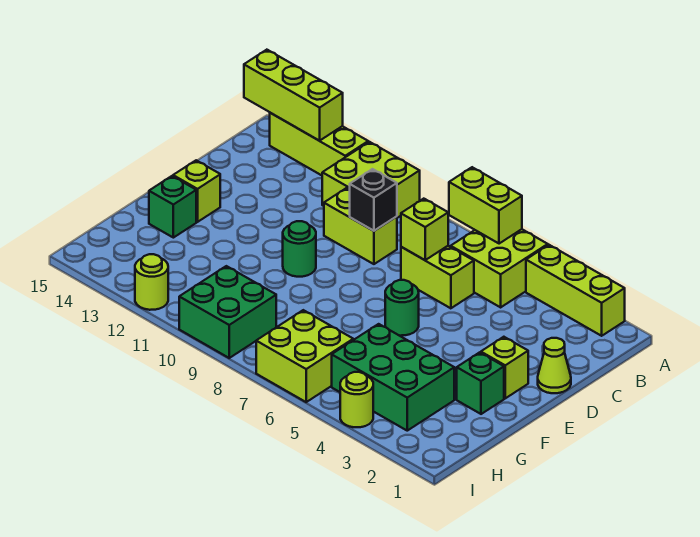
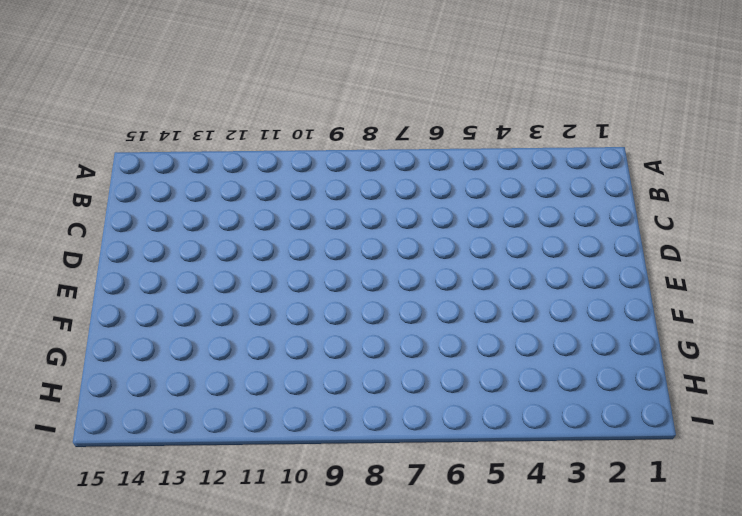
none -> lime 1x3 brick [526,245,625,336]
none -> lime 2x2 brick [451,229,548,307]
none -> lime 2x2 brick [322,142,420,218]

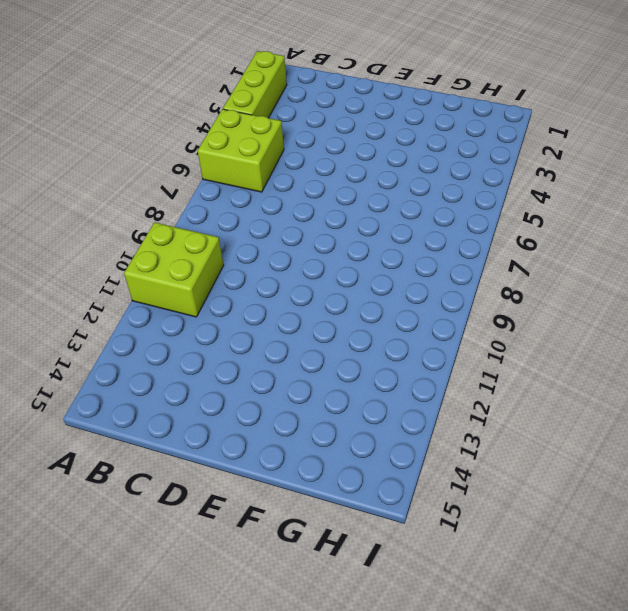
none -> lime 1x3 brick [270,113,368,175]
none -> lime 1x2 brick [401,246,474,308]
none -> lime 1x2 brick [324,188,397,264]

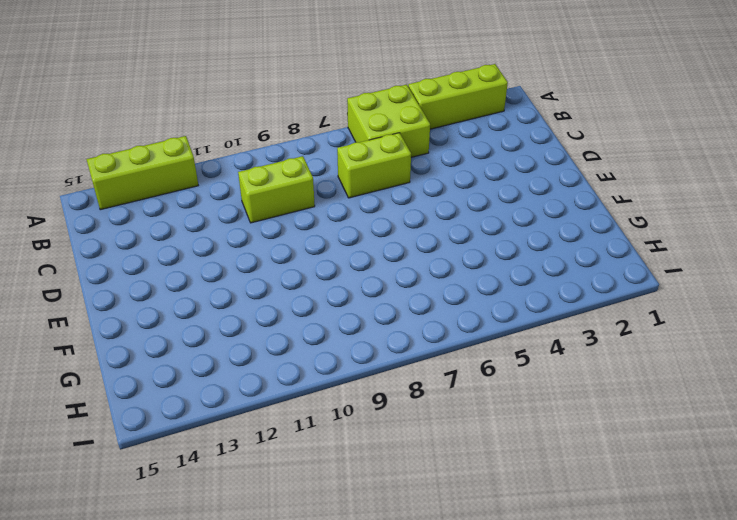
none -> lime 2x2 brick [322,142,420,218]
none -> lime 1x1 cone [538,338,571,393]
none -> lime 1x1 brick [481,337,528,398]

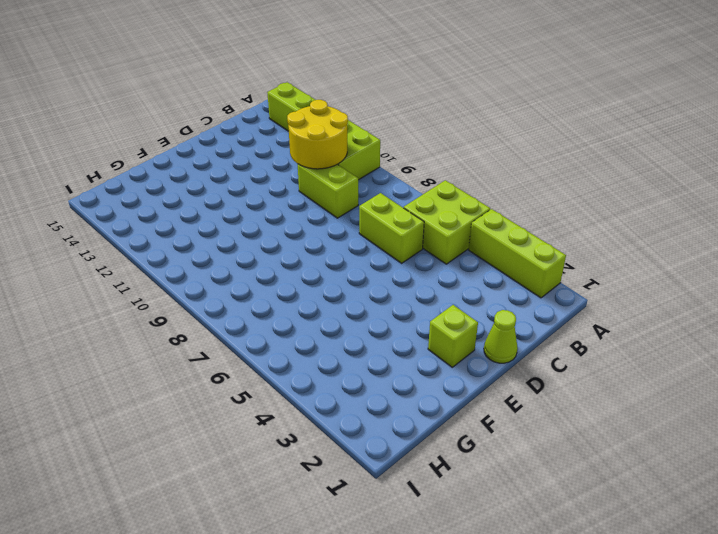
yellow 2x2 round brick [287,100,348,169] -> none
none -> green 1x1 round brick [385,280,419,336]
none -> green 1x1 round brick [283,221,316,277]
none -> lime 1x1 brick [173,160,220,222]

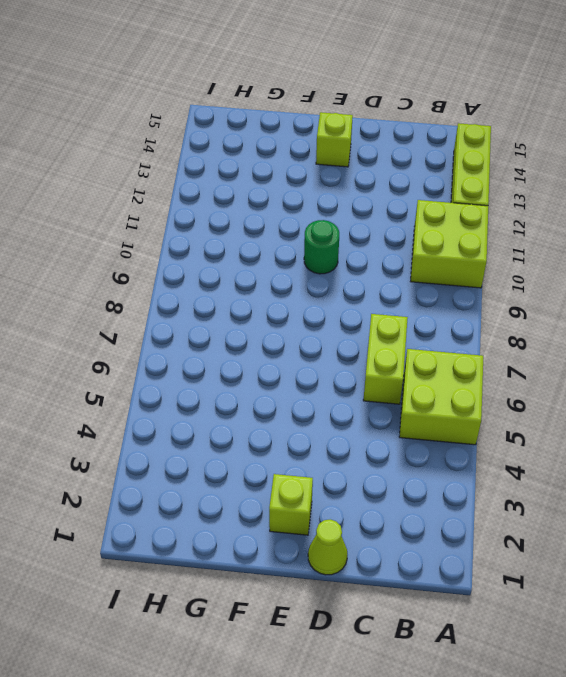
none -> lime 1x3 brick [526,245,625,336]
none -> lime 1x2 brick [324,188,397,264]
none -> green 1x1 round brick [385,280,419,336]

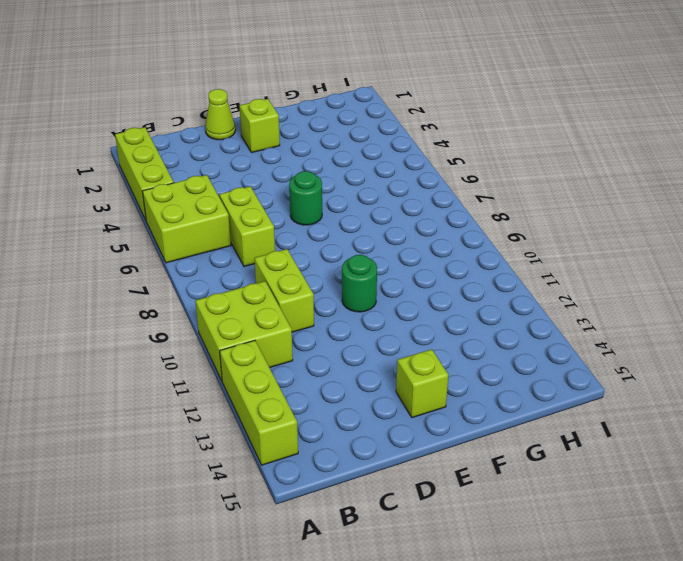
none -> green 1x1 brick [457,352,504,414]
none -> green 1x1 brick [149,176,196,238]
none -> green 2x3 brick [332,324,454,431]

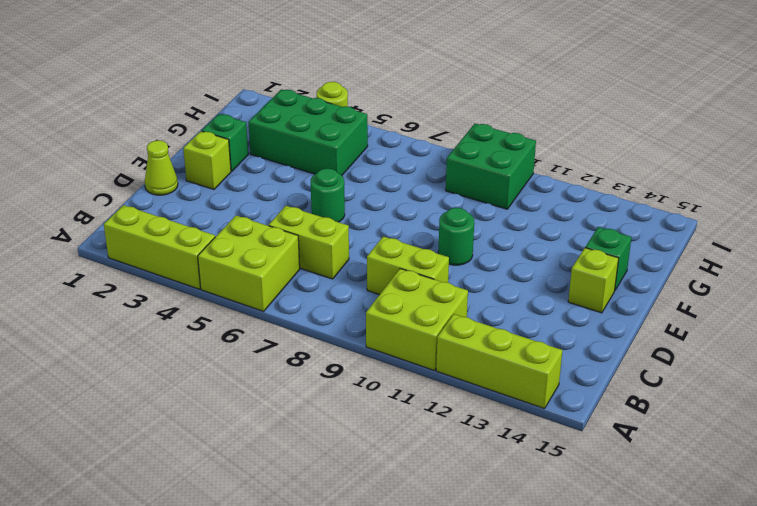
none -> lime 2x2 brick [256,310,353,402]
none -> lime 1x1 round brick [135,254,168,310]
none -> lime 1x2 brick [449,167,522,244]

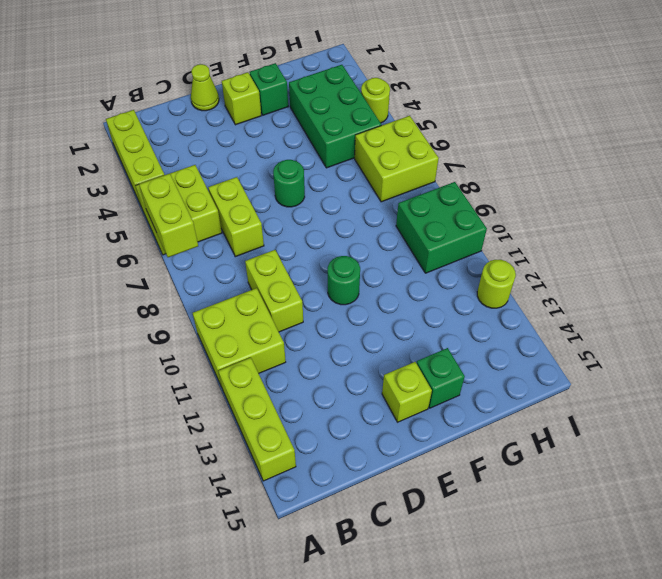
none -> lime 1x3 brick [244,50,343,141]
none -> lime 1x1 brick [401,199,448,260]
none -> black 1x1 brick [350,169,397,231]

